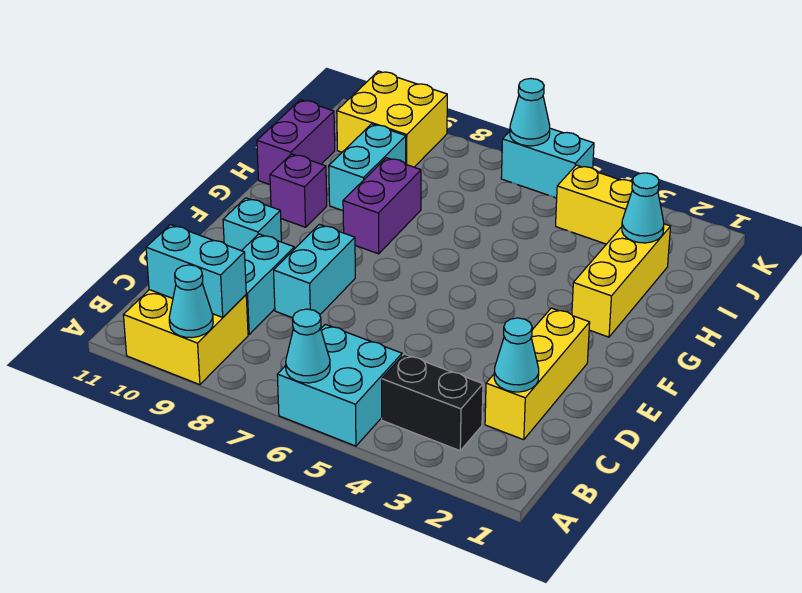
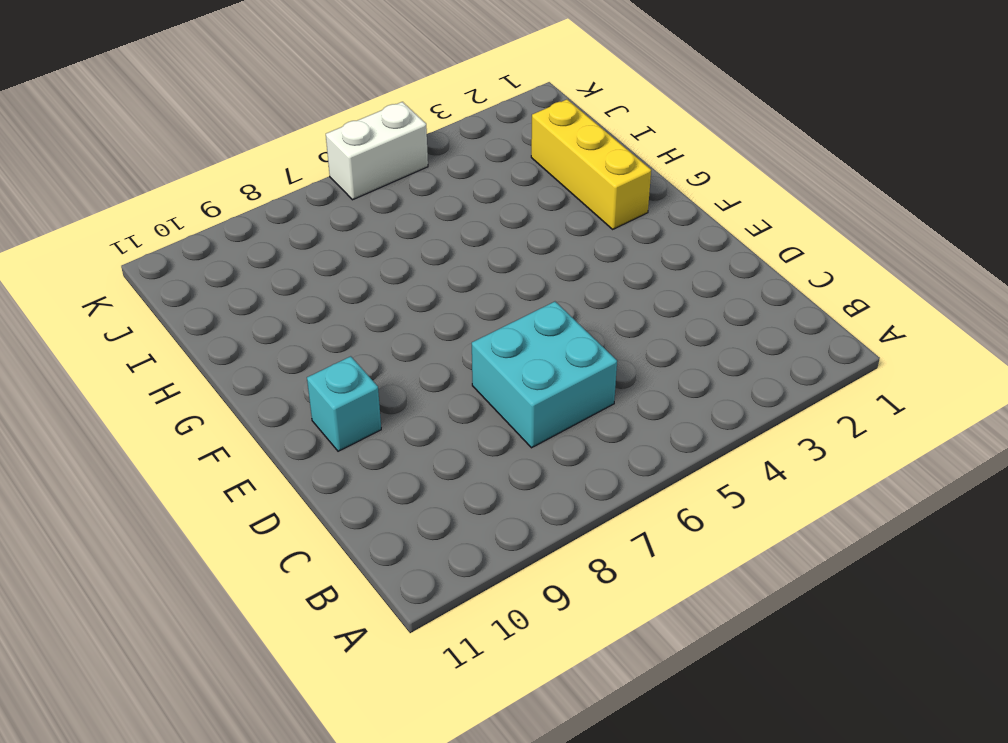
cyan 2x2 brick [472,302,617,448] -> cyan 2x2 brick moved to [277,324,402,446]
white 1x2 brick [326,102,428,200] -> cyan 1x2 brick [501,128,594,198]
none -> yellow 2x2 brick [123,290,248,385]
none -> black 1x2 brick [382,354,483,451]
none -> yellow 1x3 brick [485,308,590,440]

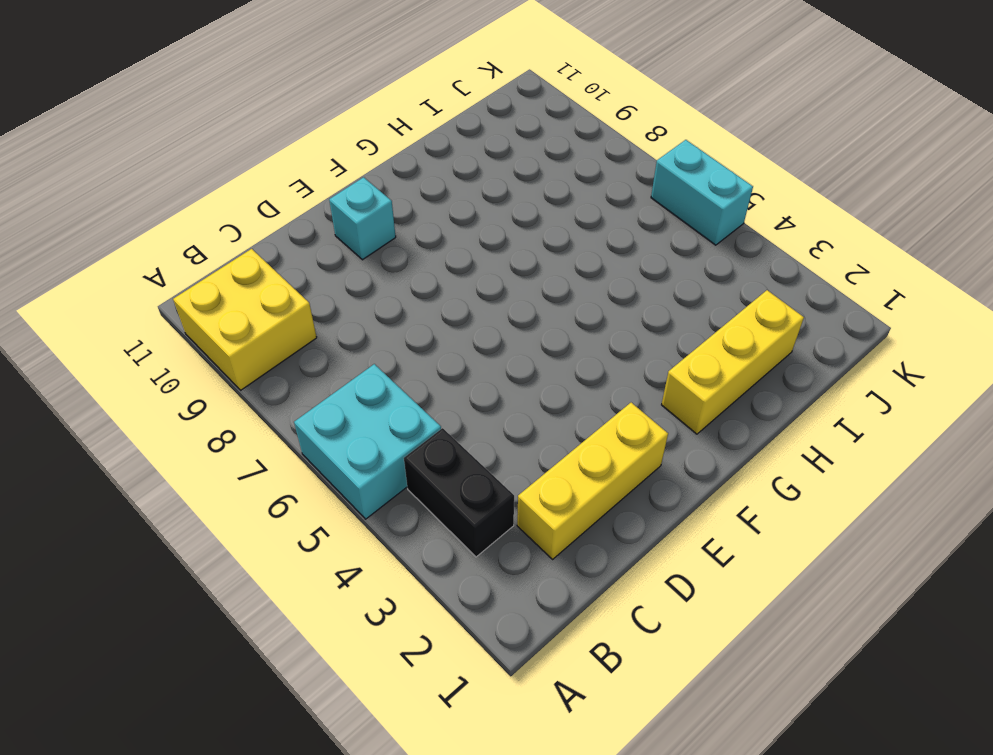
none -> cyan 1x2 brick [242,234,294,334]
none -> cyan 1x2 brick [274,224,355,318]
none -> purple 1x2 brick [343,158,421,254]

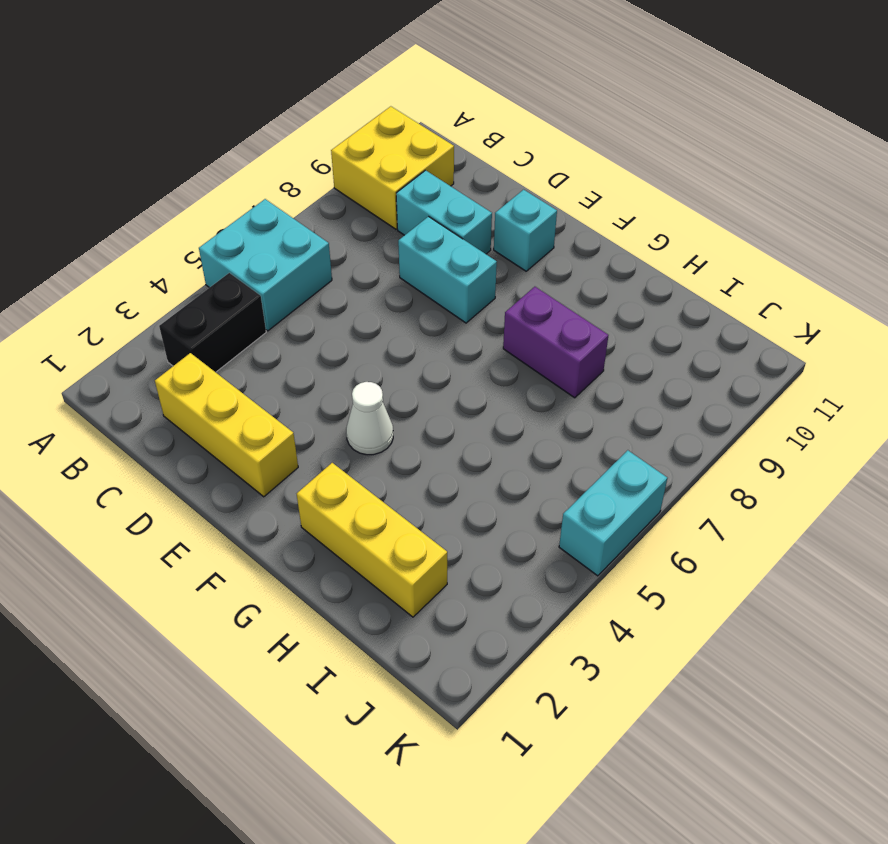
white 1x1 cone [346,382,393,455] -> none
none -> purple 1x1 brick [270,154,327,227]
none -> cyan 1x2 brick [329,124,406,211]
none -> purple 1x2 brick [257,100,335,185]

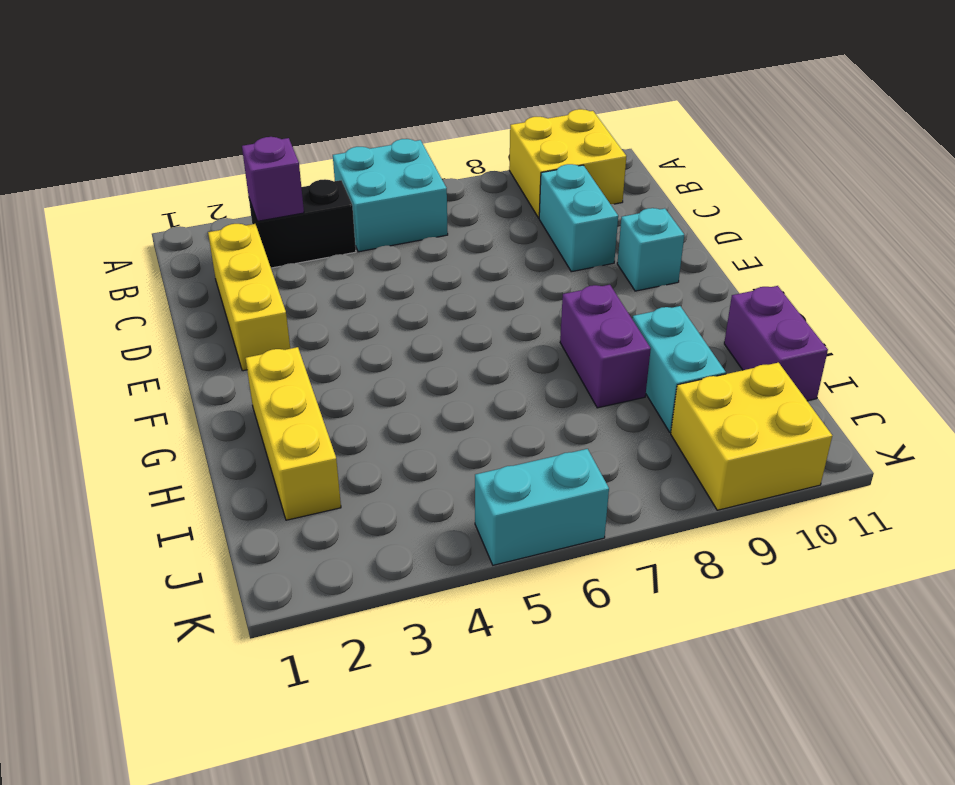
purple 1x1 brick [242,137,304,221] -> purple 1x1 brick moved to [270,154,327,227]
none -> cyan 1x2 brick [274,224,355,318]
none -> yellow 1x2 brick [556,165,632,244]
none -> cyan 1x1 cone [286,309,330,383]

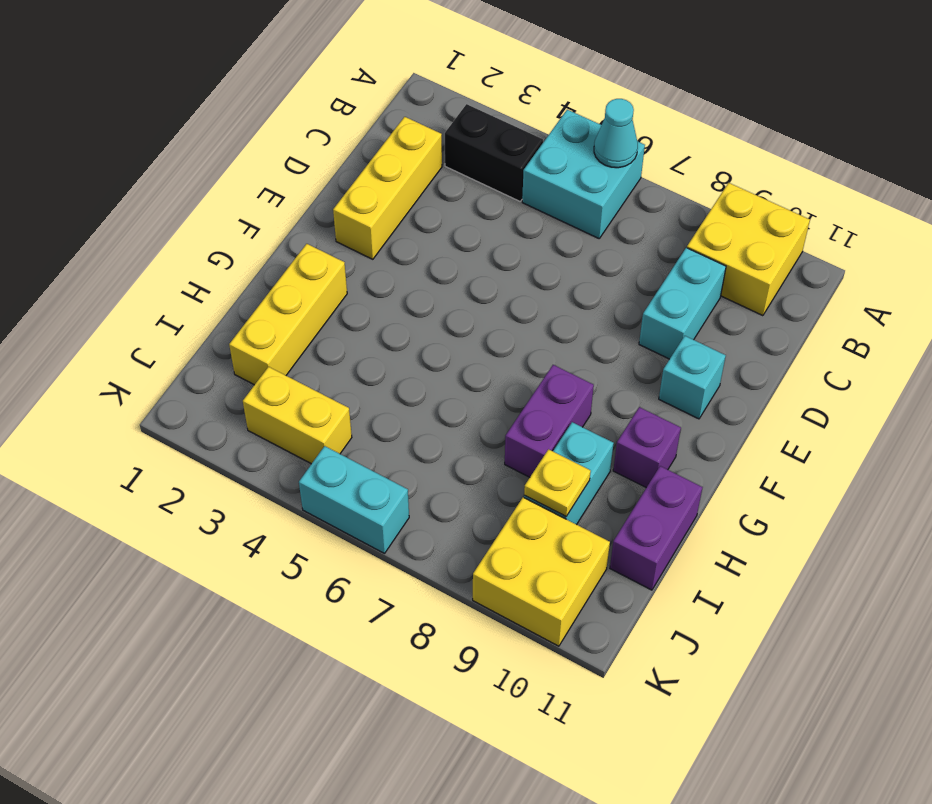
yellow 1x1 plate [524,449,591,516] -> none
none -> cyan 1x2 brick [274,224,355,318]
none -> cyan 1x1 cone [169,265,213,338]
none -> cyan 1x2 brick [146,225,246,317]

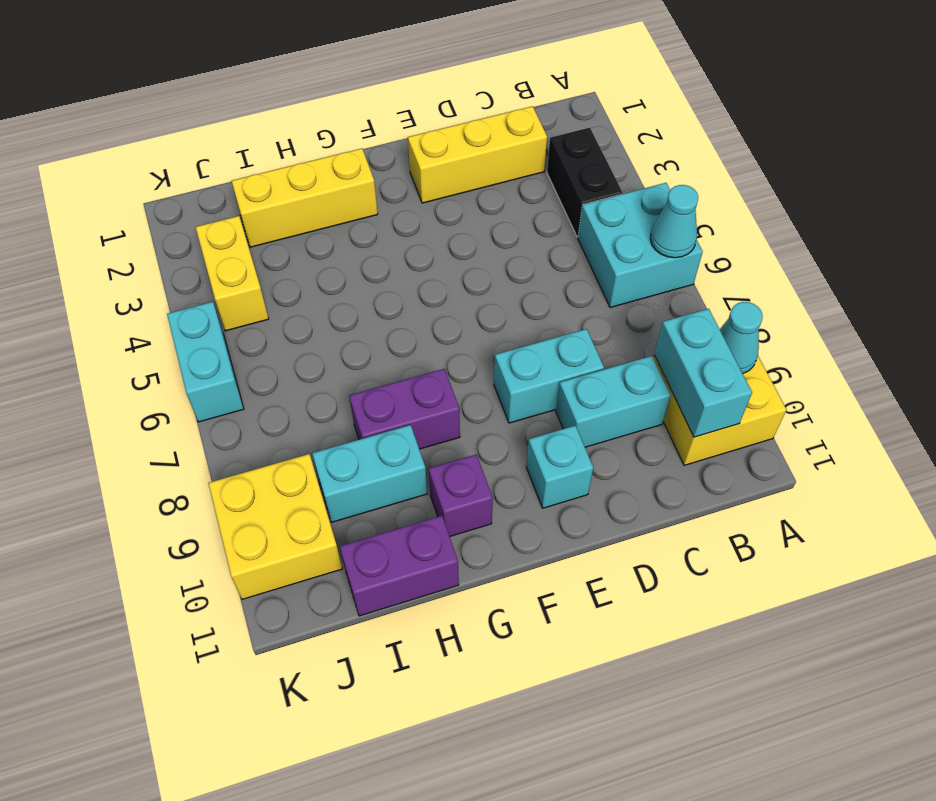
none -> cyan 1x1 cone [494,318,539,392]
none -> cyan 1x1 cone [622,173,664,243]
none -> cyan 1x1 cone [510,79,550,146]

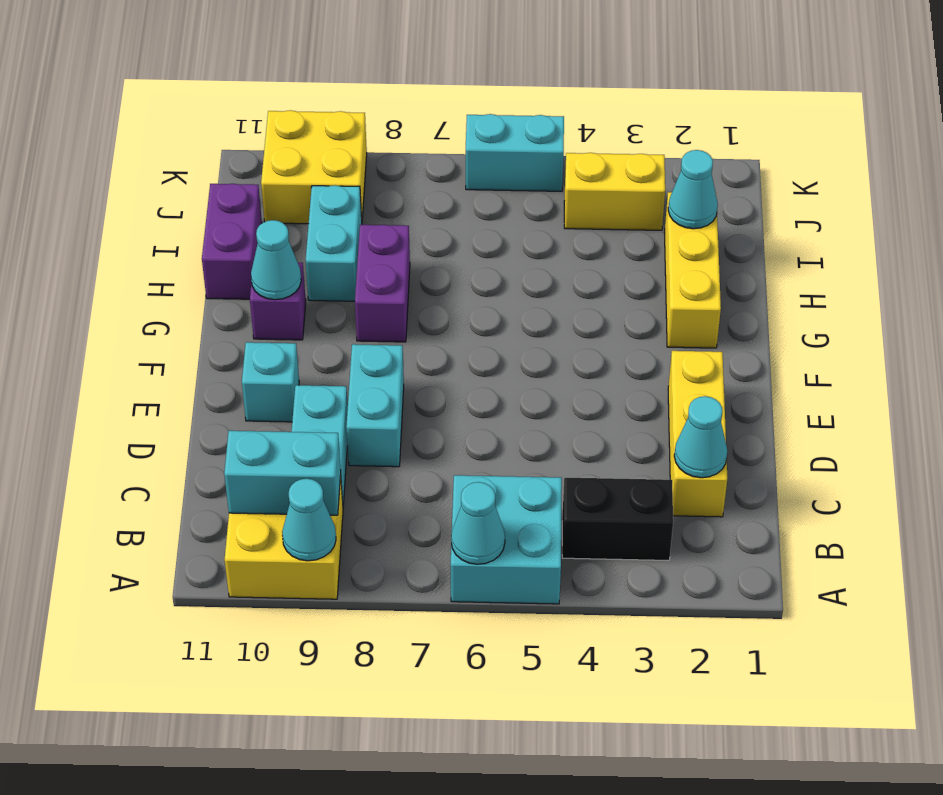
cyan 1x1 cone [251,220,301,300] -> cyan 1x1 cone moved to [510,79,550,146]

